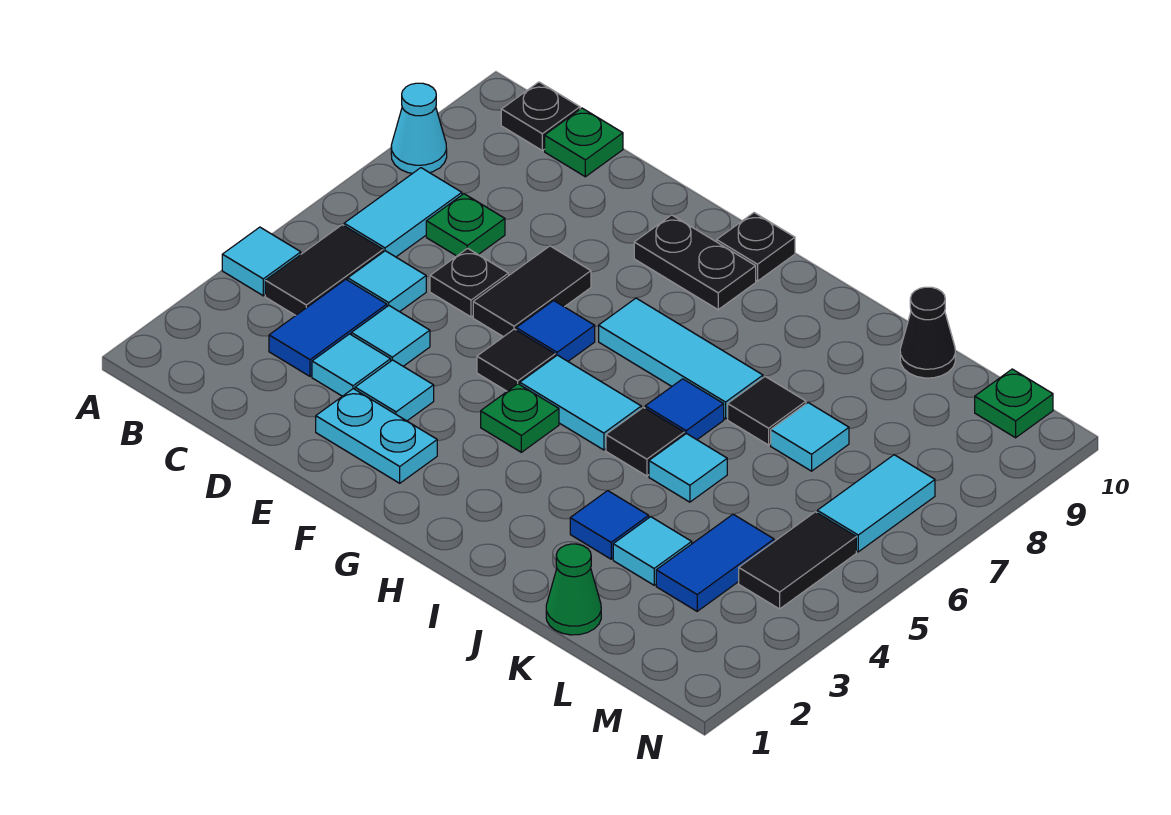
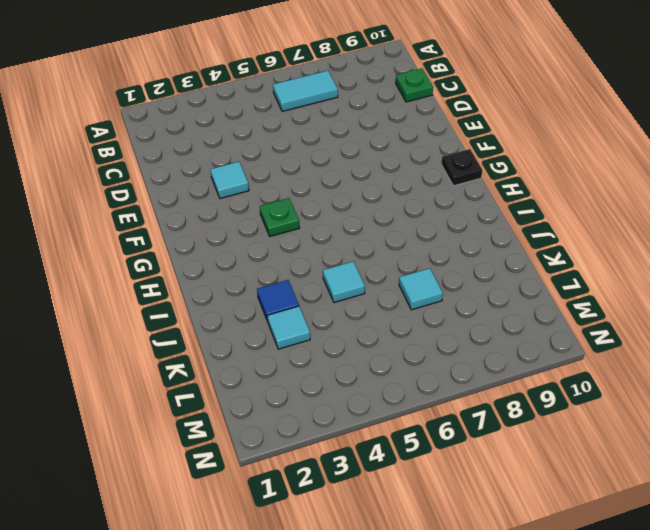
none -> cyan 1x1 tile [222,227,301,296]
none -> cyan 1x1 cone [391,83,447,173]
none -> black 1x2 tile [265,225,383,316]
none -> black 1x1 plate [501,82,580,151]

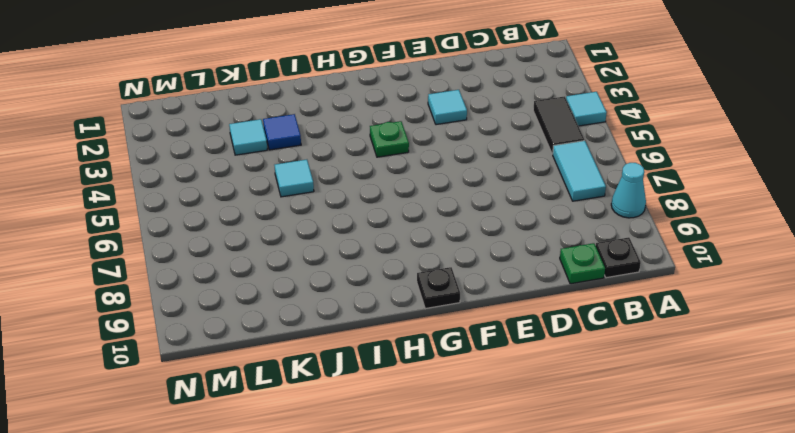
none -> blue 1x2 tile [269,280,387,376]
none -> cyan 1x1 tile [348,251,426,312]
none -> green 1x1 plate [426,194,505,256]
none -> cyan 1x1 tile [312,334,391,396]

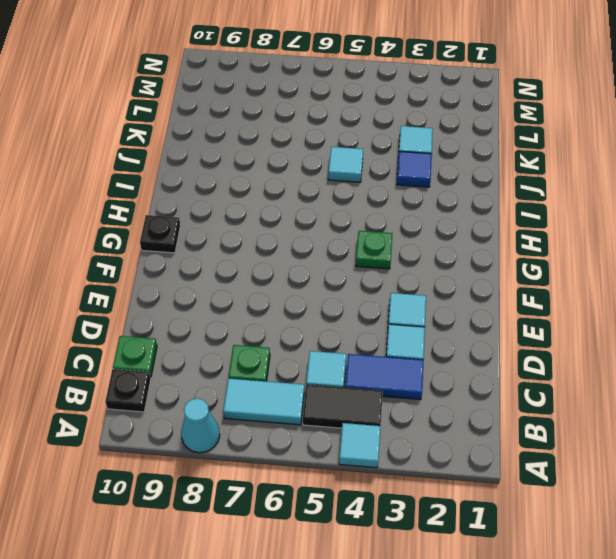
none -> cyan 1x1 tile [351,306,430,366]
none -> black 1x1 plate [430,248,509,317]
none -> cyan 1x2 plate [316,389,437,483]
none -> black 1x2 tile [473,246,591,337]

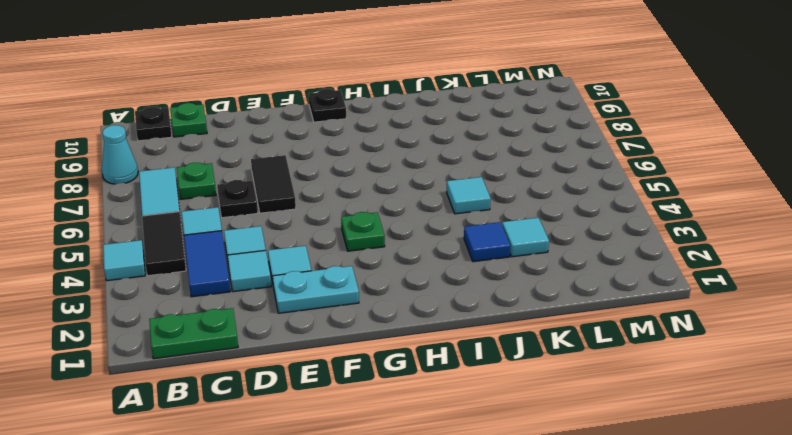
green 1x2 plate [149,308,238,359] -> none
none -> black 1x1 tile [477,329,555,391]
none -> blue 1x1 tile [516,301,595,361]
none -> black 1x2 plate [634,215,756,310]
none -> cyan 1x2 tile [520,355,641,450]

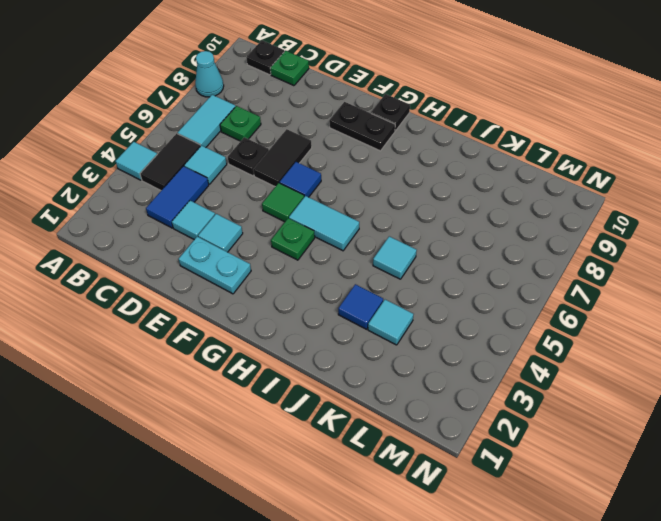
green 1x1 tile [262,183,304,222] -> black 1x1 tile [477,329,555,391]
none -> cyan 1x1 tile [351,306,430,366]
none -> cyan 1x3 tile [599,298,763,419]
none -> black 1x1 tile [606,407,684,476]
none -> blue 1x1 tile [645,379,724,440]

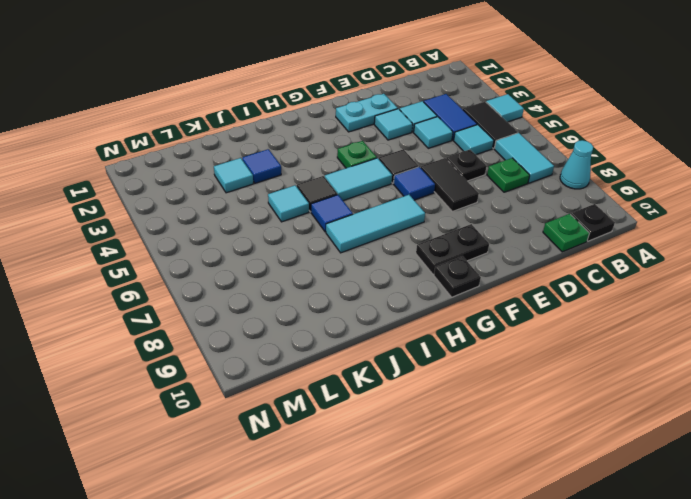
none -> black 1x1 tile [728,377,806,445]
none -> green 1x1 cone [546,544,601,635]
none -> cyan 1x1 tile [771,403,849,471]
none -> black 1x1 cone [900,287,955,378]

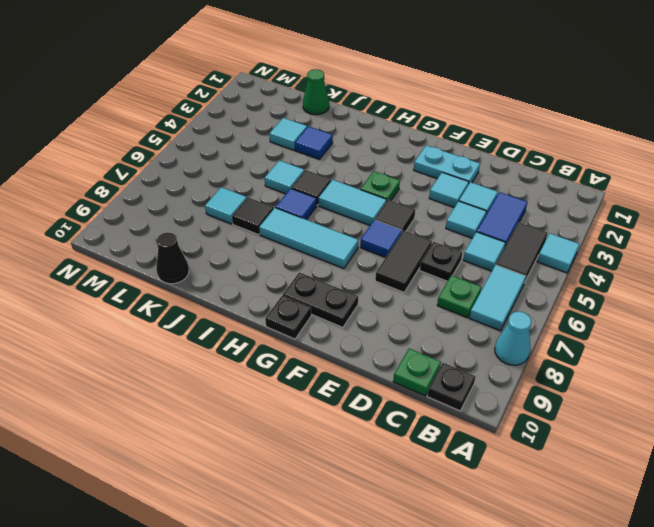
none -> blue 1x2 tile [656,514,774,611]
none -> black 1x2 tile [739,512,856,609]
none -> cyan 1x2 tile [817,455,935,552]
none -> green 1x1 plate [975,369,1053,438]

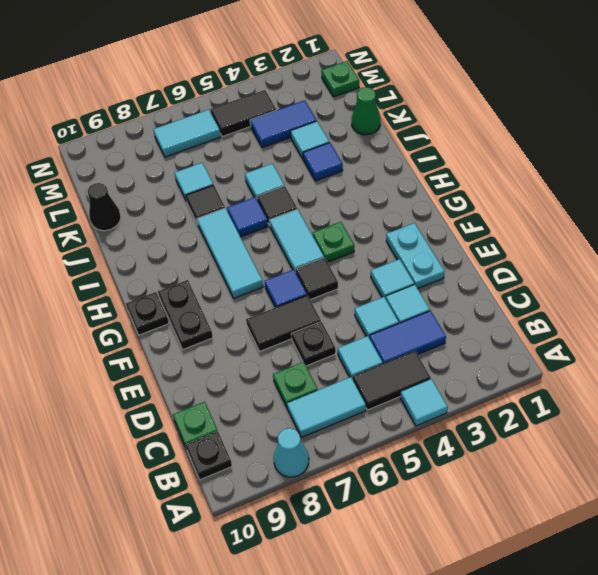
green 1x1 plate [321,61,359,97] -> green 1x1 plate moved to [975,369,1053,438]

